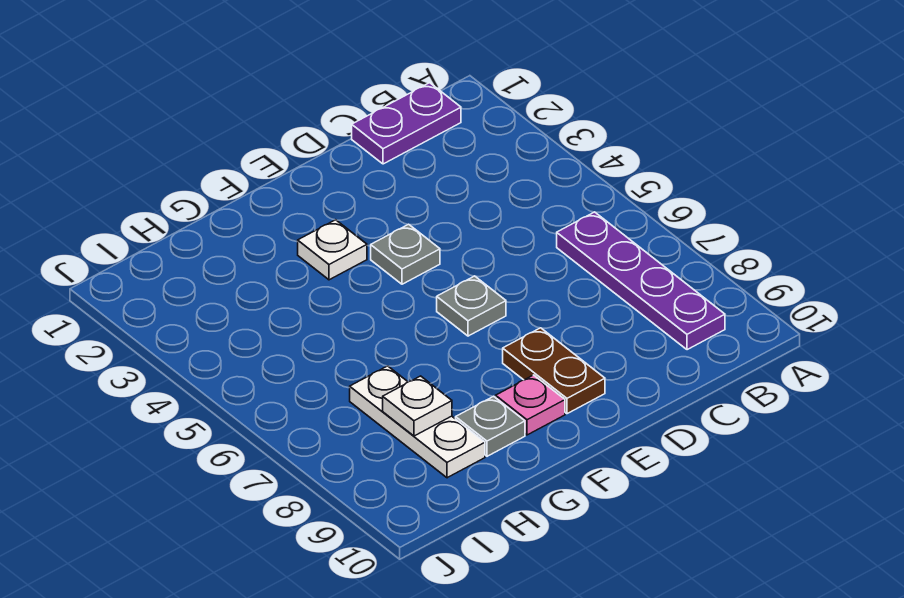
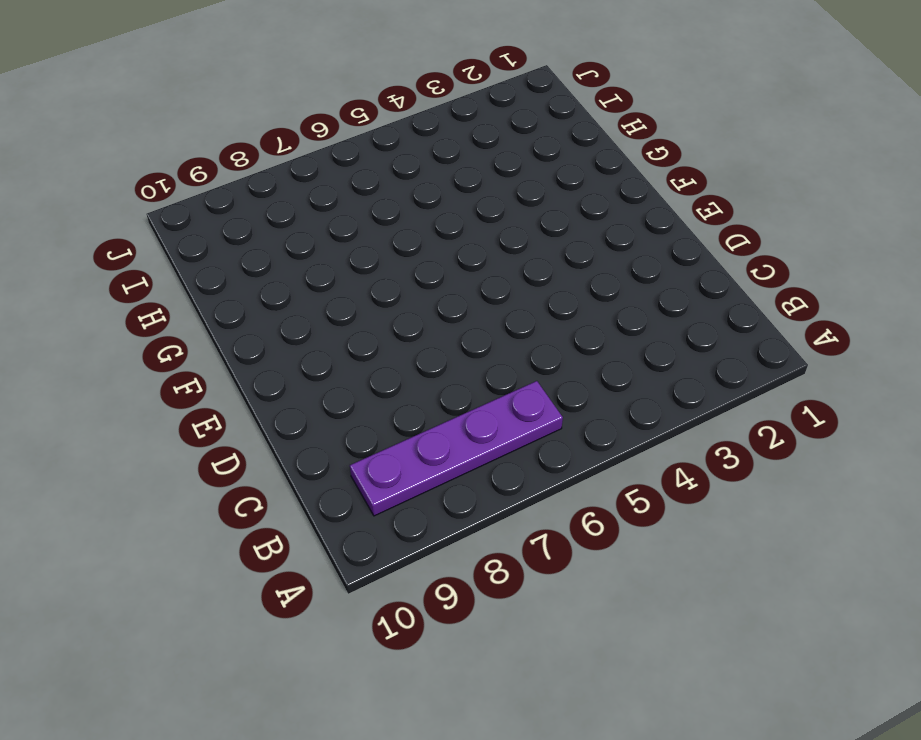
none -> purple 1x2 plate [352,83,461,164]
none -> grey 1x1 plate [371,224,440,284]

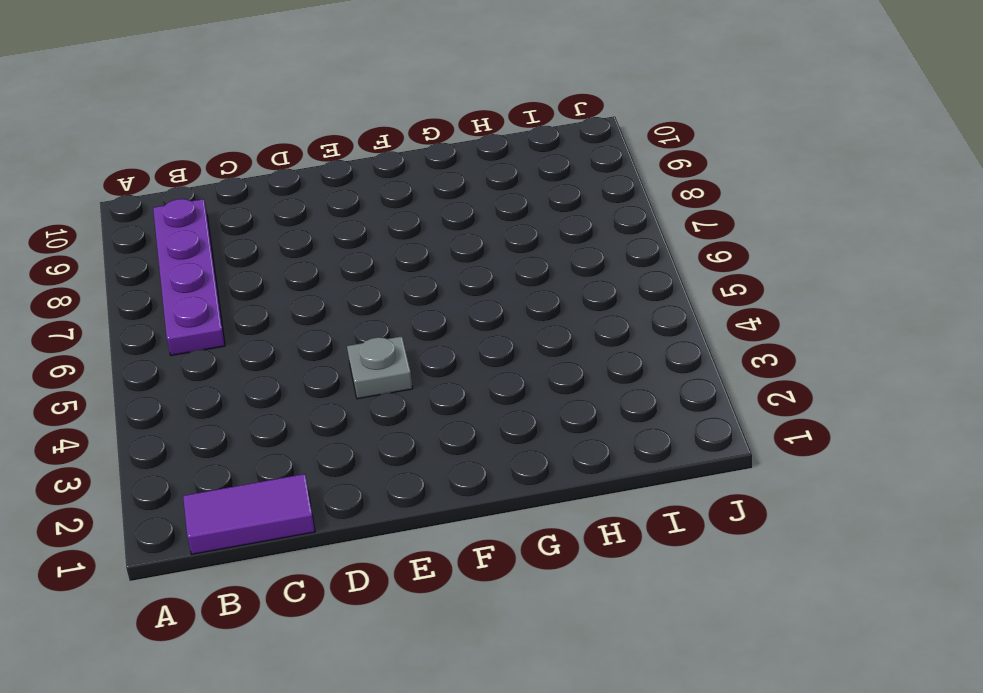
purple 1x2 tile [183,474,315,554] -> purple 1x2 plate [352,83,461,164]
none -> grey 1x1 plate [437,276,506,336]
none -> brown 1x2 plate [503,328,605,414]

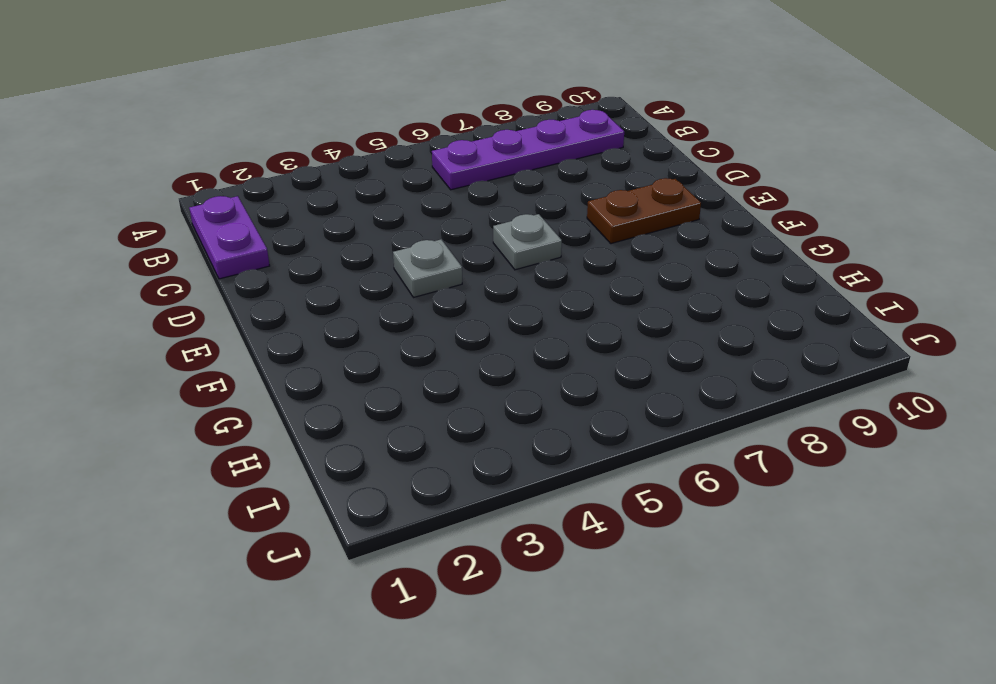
none -> white 1x1 plate [298,220,367,280]
none -> pink 1x1 plate [496,375,565,435]

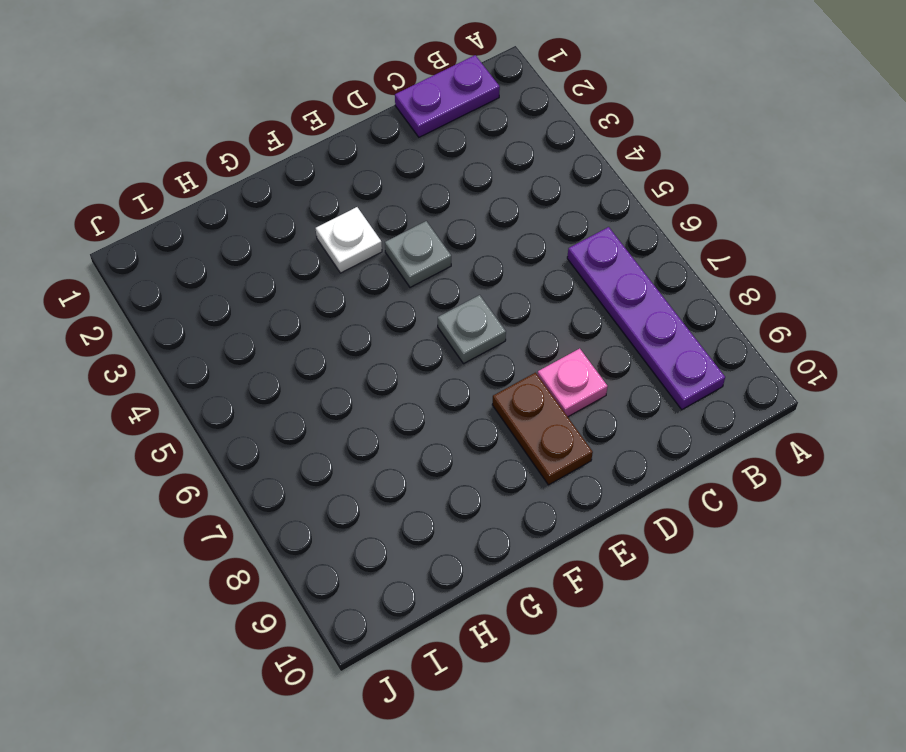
pink 1x1 plate [537,348,608,417] -> pink 1x1 plate moved to [496,375,565,435]
none -> grey 1x1 plate [456,396,525,456]
none -> white 1x3 plate [350,366,485,478]

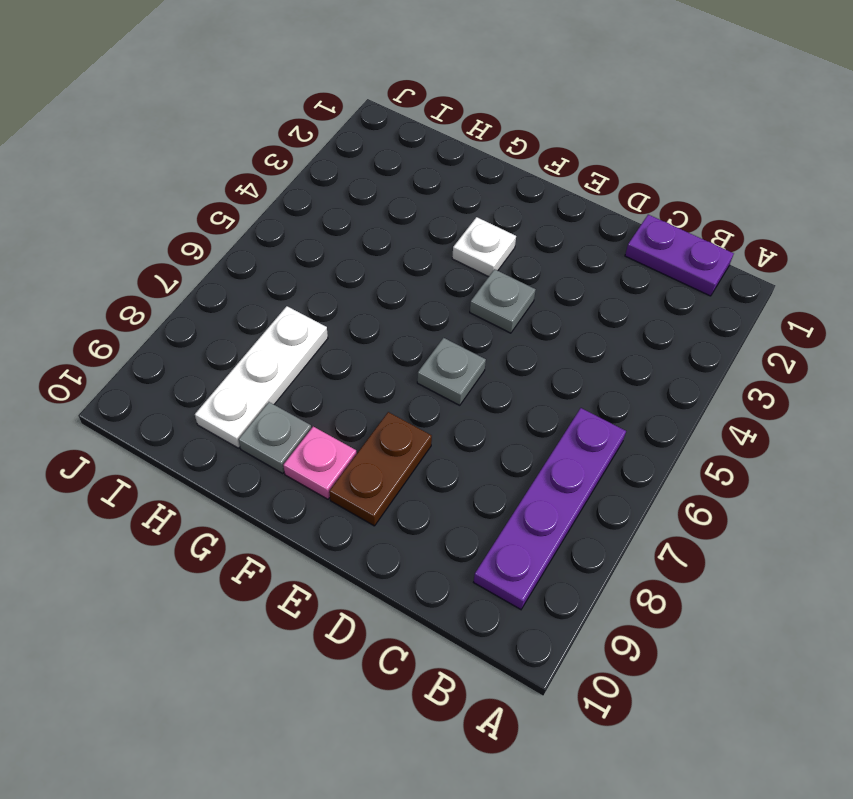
none -> white 1x1 plate [383,376,452,436]

